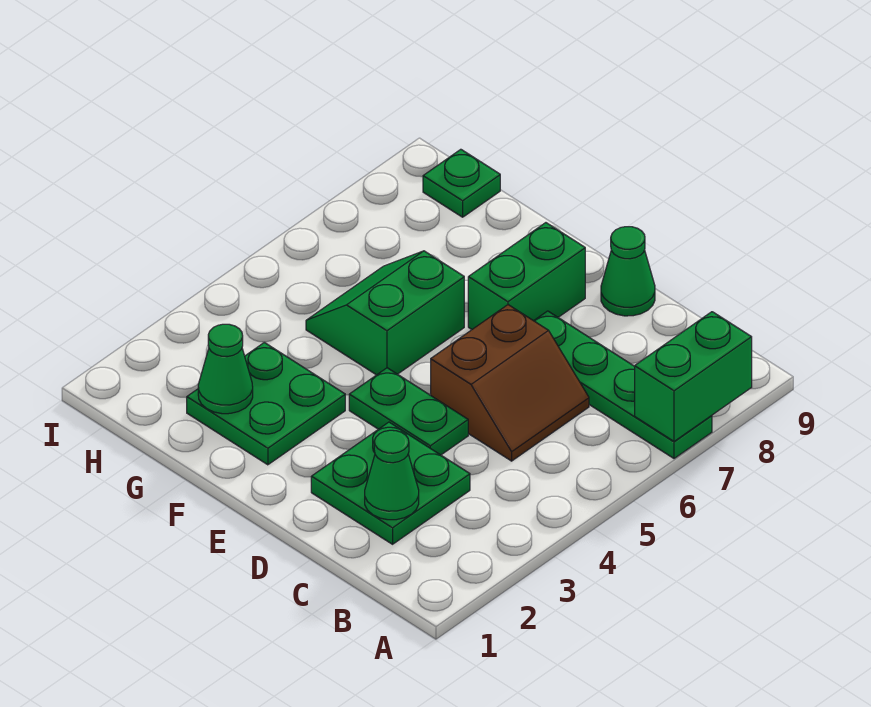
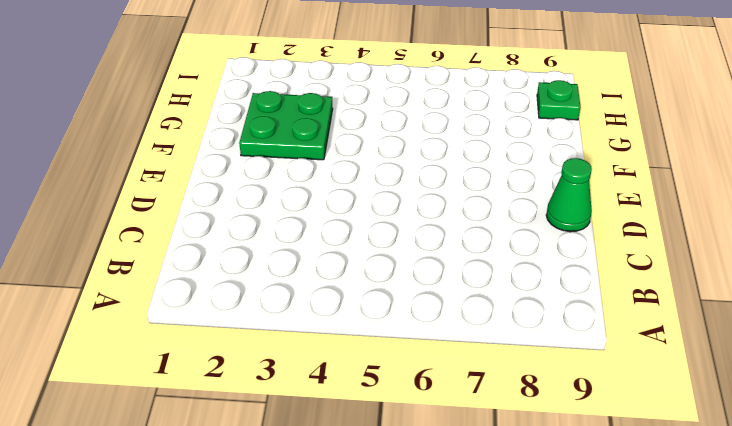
none -> green 1x4 plate [534,311,712,458]
none -> green 2x2 plate [311,422,470,544]
none -> brown 2x2 slope [431,305,589,461]

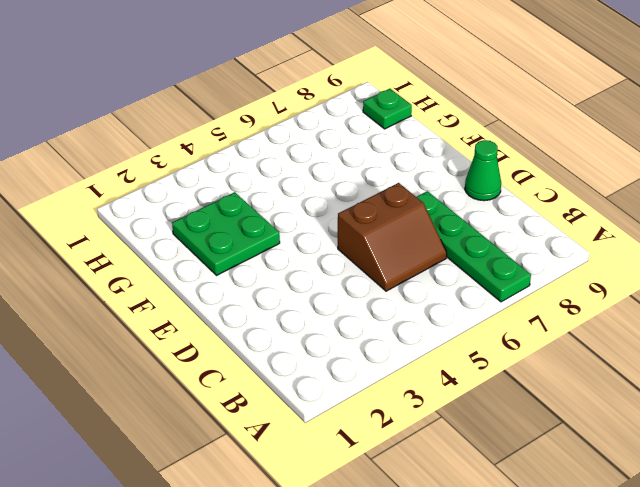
none -> green 2x2 plate [311,422,470,544]
none -> green 1x2 plate [349,368,468,455]
none -> green 1x2 brick [468,223,585,329]

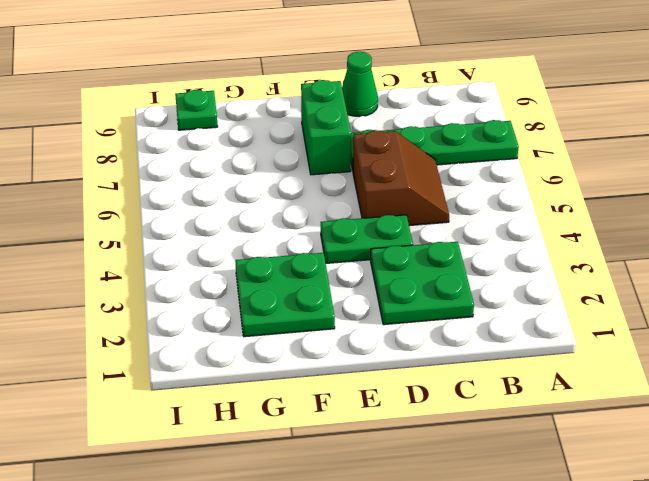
none -> green 2x2 slope [306,251,464,375]
none -> green 1x2 brick [635,312,752,441]
none -> green 1x1 cone [365,430,419,520]

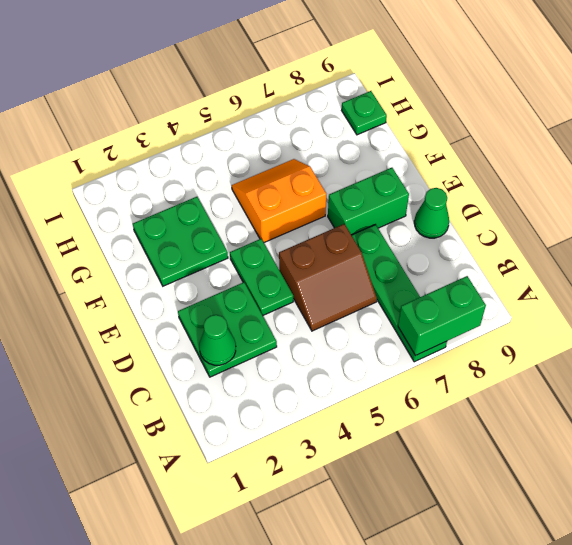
orange 2x2 slope [232,159,326,242] -> green 2x2 slope [306,251,464,375]
none -> green 1x1 cone [198,324,253,414]

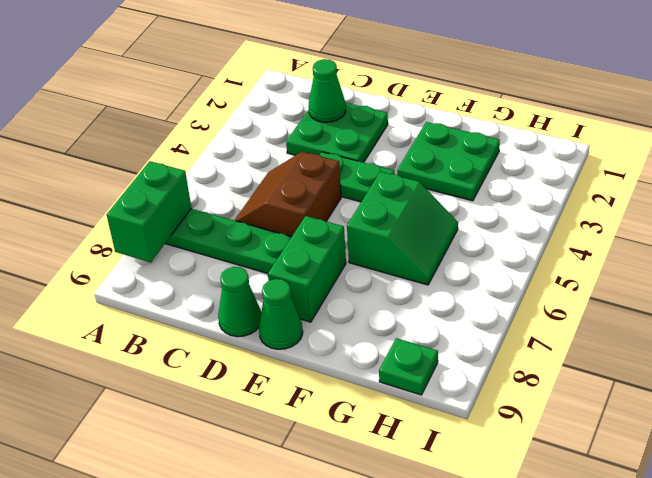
green 1x1 cone [259,279,303,349] -> green 1x1 cone moved to [198,324,253,414]

